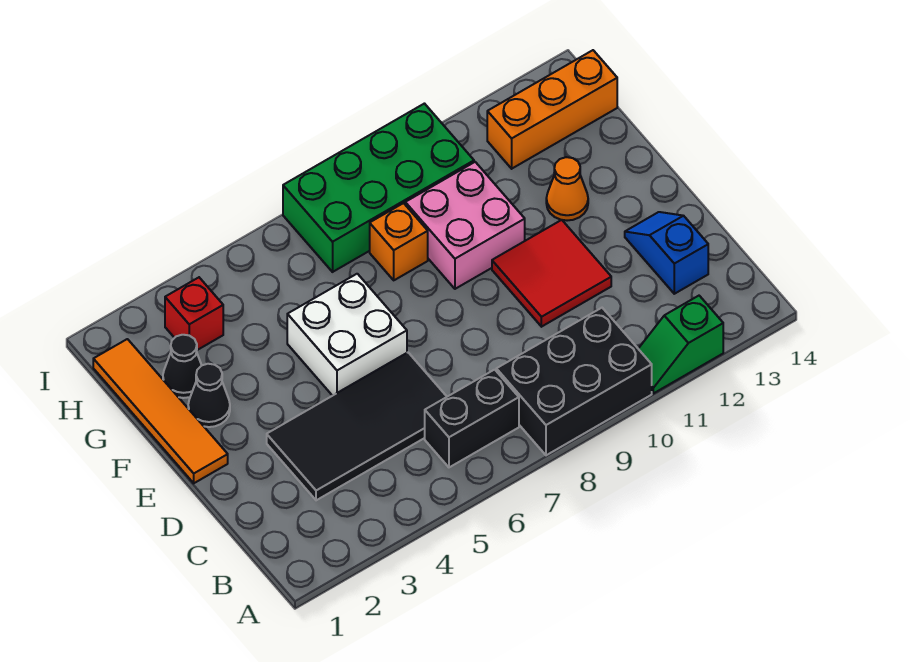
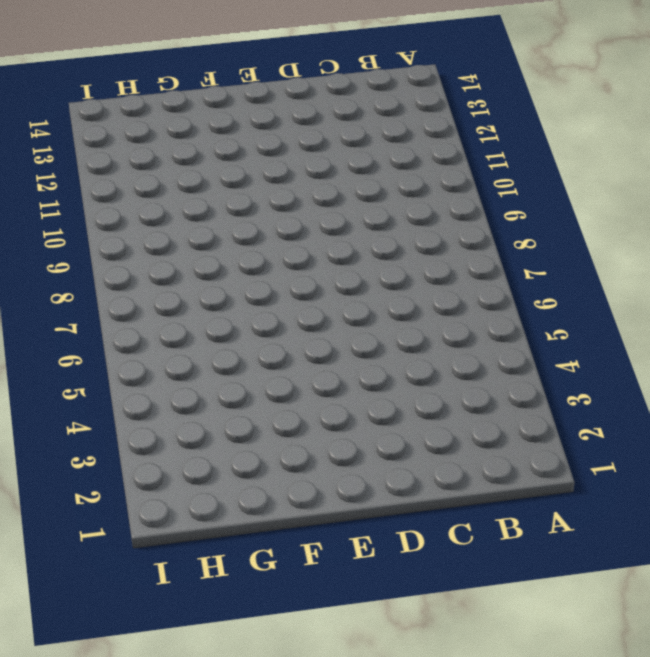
none -> black 2x3 brick [496,308,652,455]
none -> green 1x2 slope [638,296,723,393]
none -> black 1x2 brick [425,370,519,467]

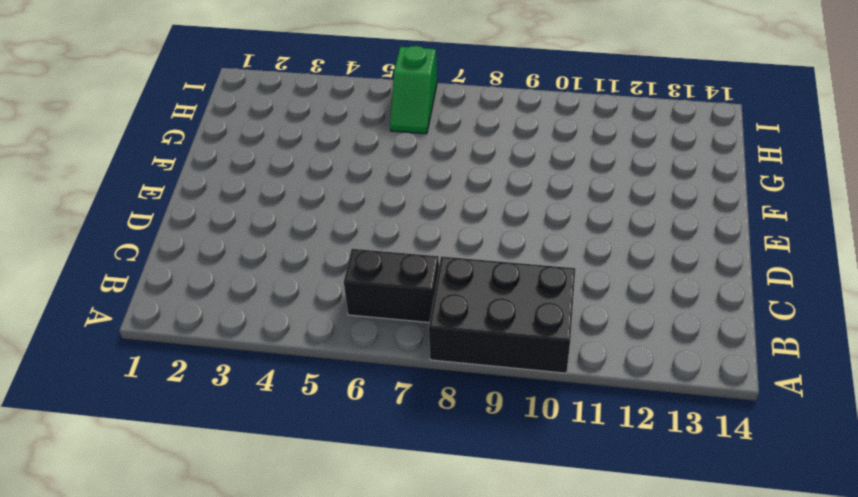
green 1x2 slope [390,46,437,134] -> green 1x2 slope turned to [638,296,723,393]
none -> black 2x4 tile [267,353,447,500]
none -> blue 1x2 slope [625,212,708,294]
none -> red 2x2 tile [492,220,611,327]

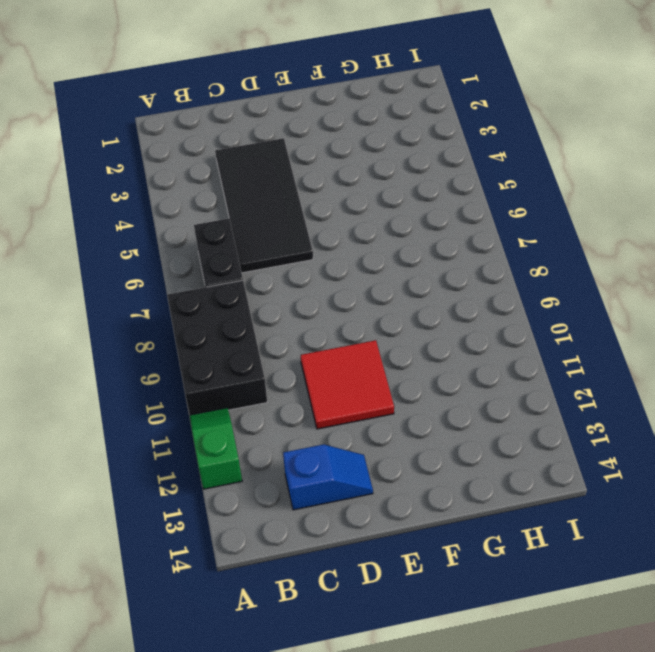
none -> orange 1x4 tile [93,339,228,483]
none -> white 2x2 brick [287,274,407,396]
none -> black 1x1 cone [188,364,230,427]

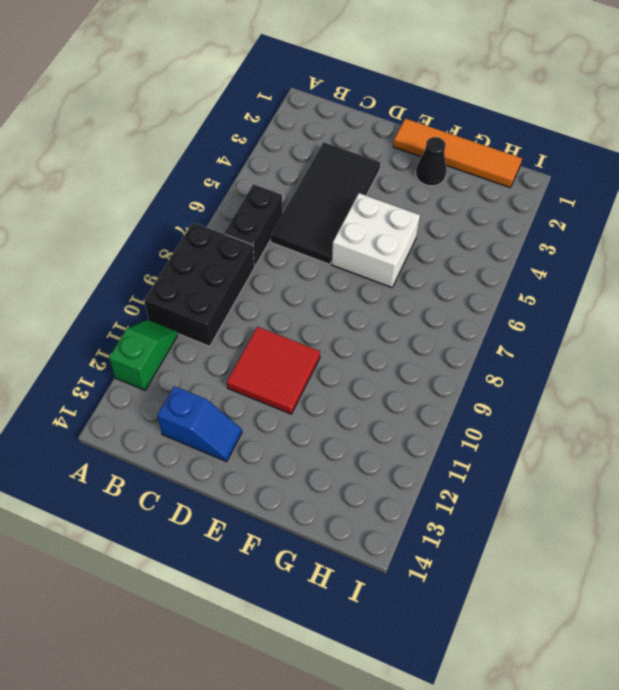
none -> pink 2x2 brick [405,162,525,289]
none -> orange 1x1 cone [546,157,588,221]
none -> black 1x1 cone [163,335,202,398]

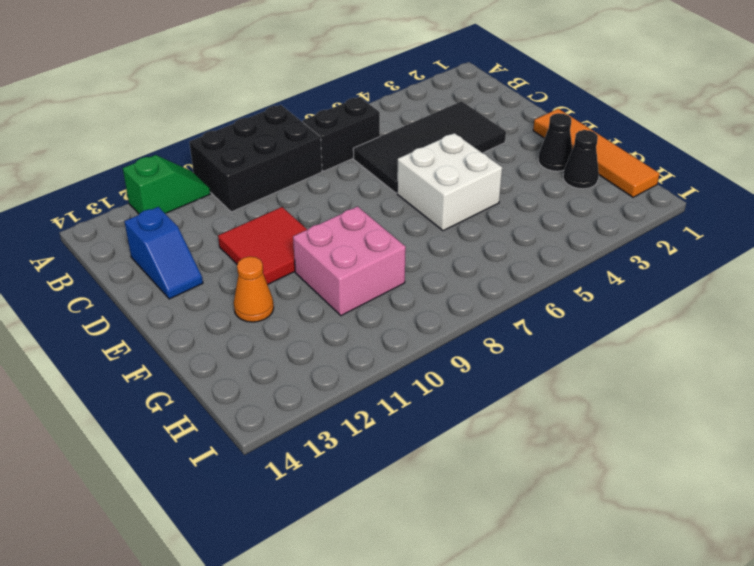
none -> orange 1x1 brick [370,203,428,280]
none -> red 1x1 brick [165,278,223,350]
none -> green 2x4 brick [283,104,474,272]

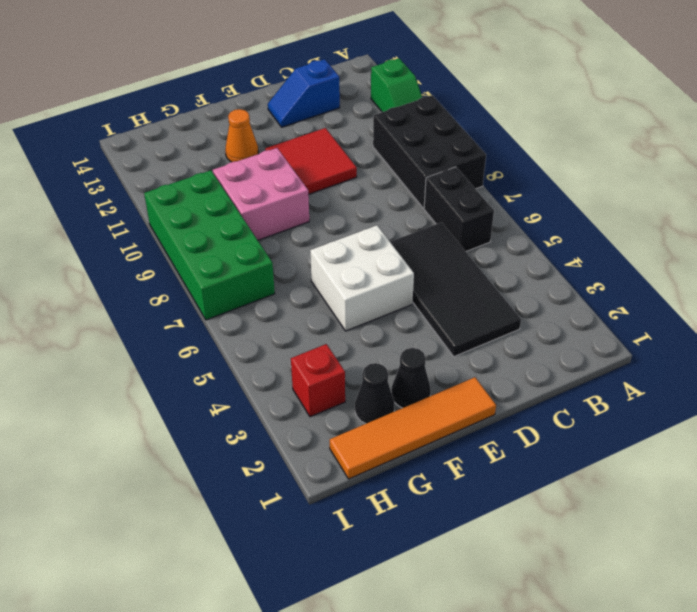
none -> orange 1x1 brick [370,203,428,280]
none -> orange 1x3 brick [487,50,617,169]

